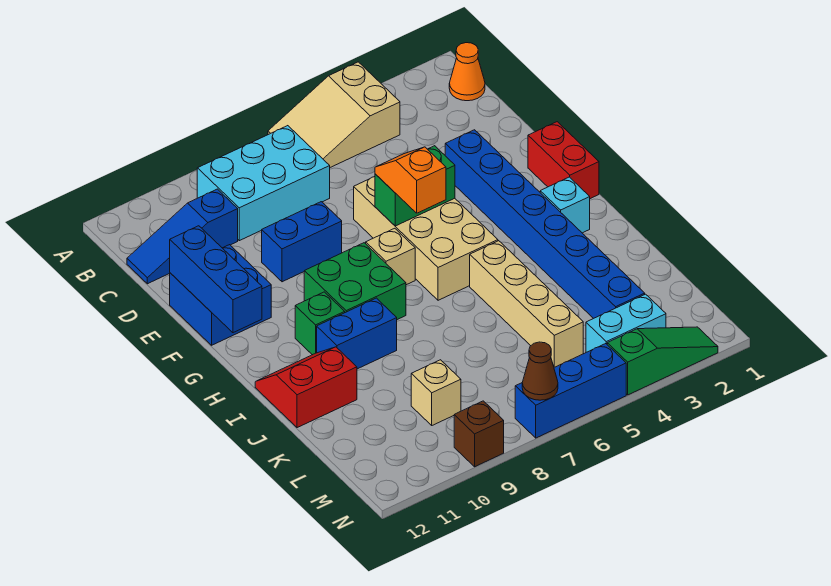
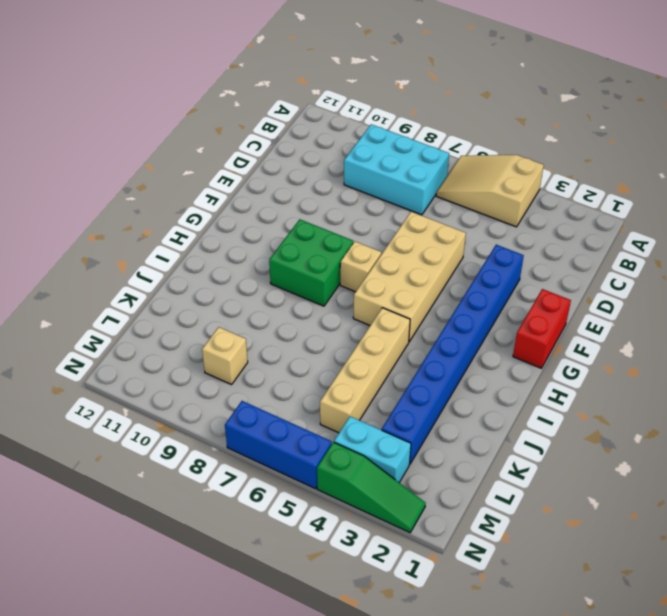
none -> orange 1x1 cone [449,43,485,101]
none -> blue 1x3 slope [127,189,238,284]
none -> blue 1x2 brick [262,202,342,282]

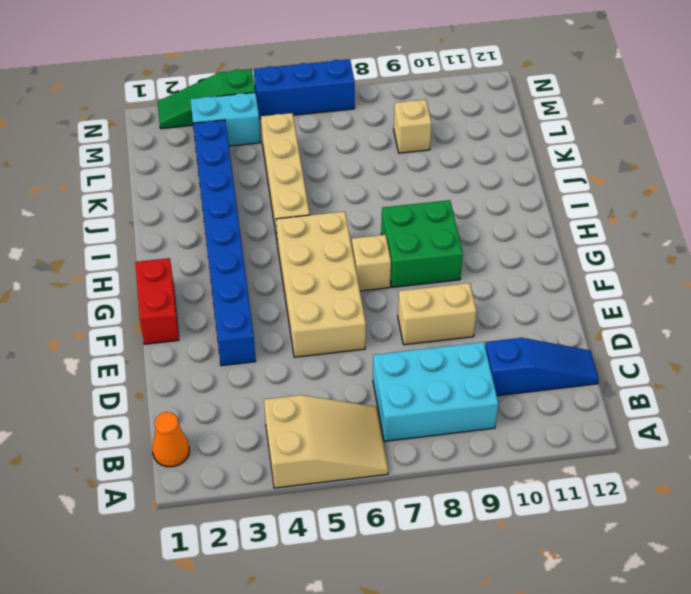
tan 1x2 brick [398,283,476,345] -> blue 1x2 brick [262,202,342,282]
none -> blue 2x2 brick [170,245,271,345]
none -> cyan 1x1 brick [540,177,590,233]
none -> green 1x1 brick [295,292,345,355]

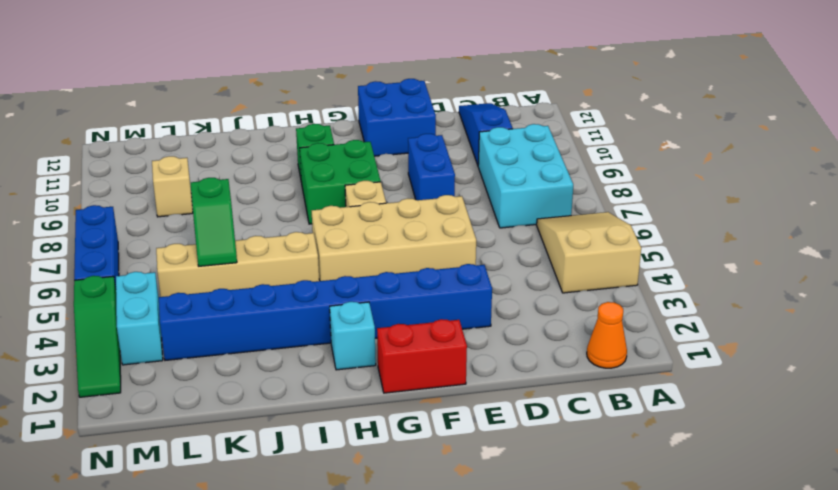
green 1x2 slope [191,178,237,266] -> none
none -> blue 1x2 brick [317,298,397,369]
none -> red 2x2 slope [255,347,357,428]
none -> brown 1x1 brick [454,401,504,467]

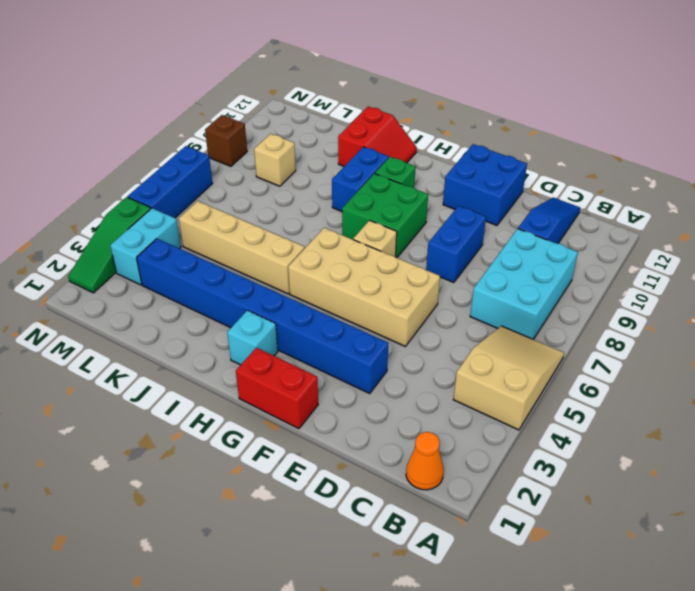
none -> blue 1x3 brick [170,226,262,333]
none -> green 1x2 brick [375,146,455,226]
none -> brown 1x1 cone [522,342,558,400]

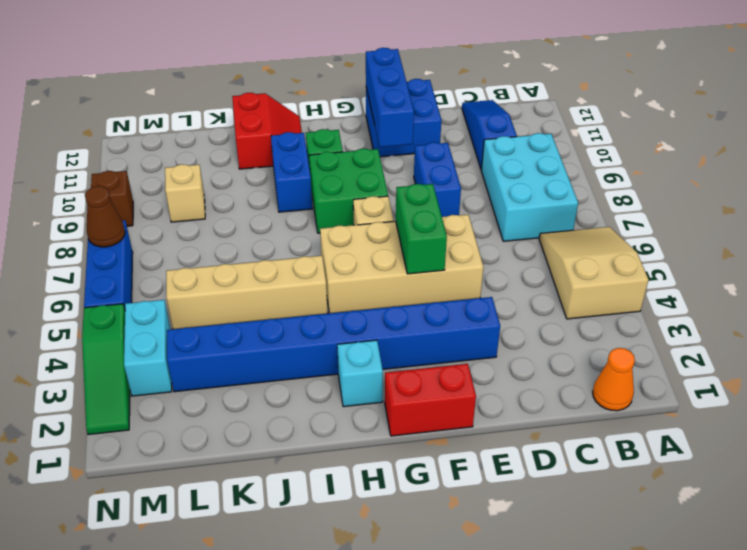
blue 1x3 brick [366,48,414,147] -> blue 1x3 brick turned to [170,226,262,333]
none -> orange 1x2 slope [375,147,446,213]

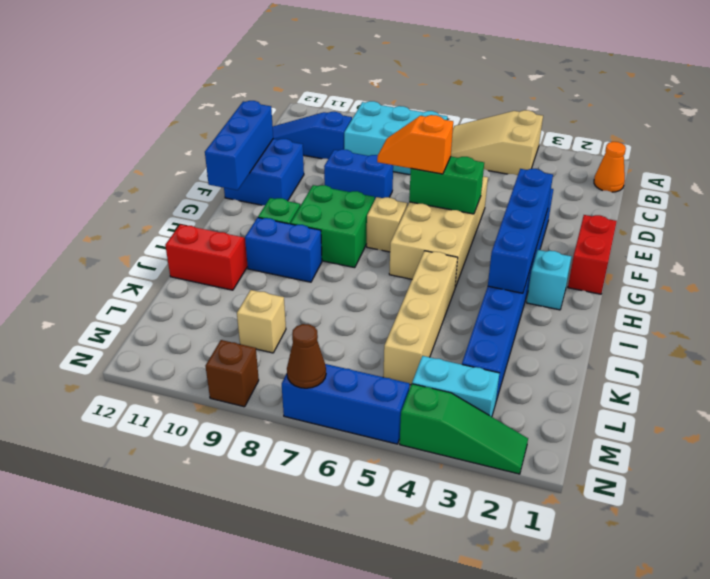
blue 1x4 brick [488,169,553,293] -> none
orange 1x2 slope [377,115,453,174] -> orange 1x2 slope turned to [375,147,446,213]

